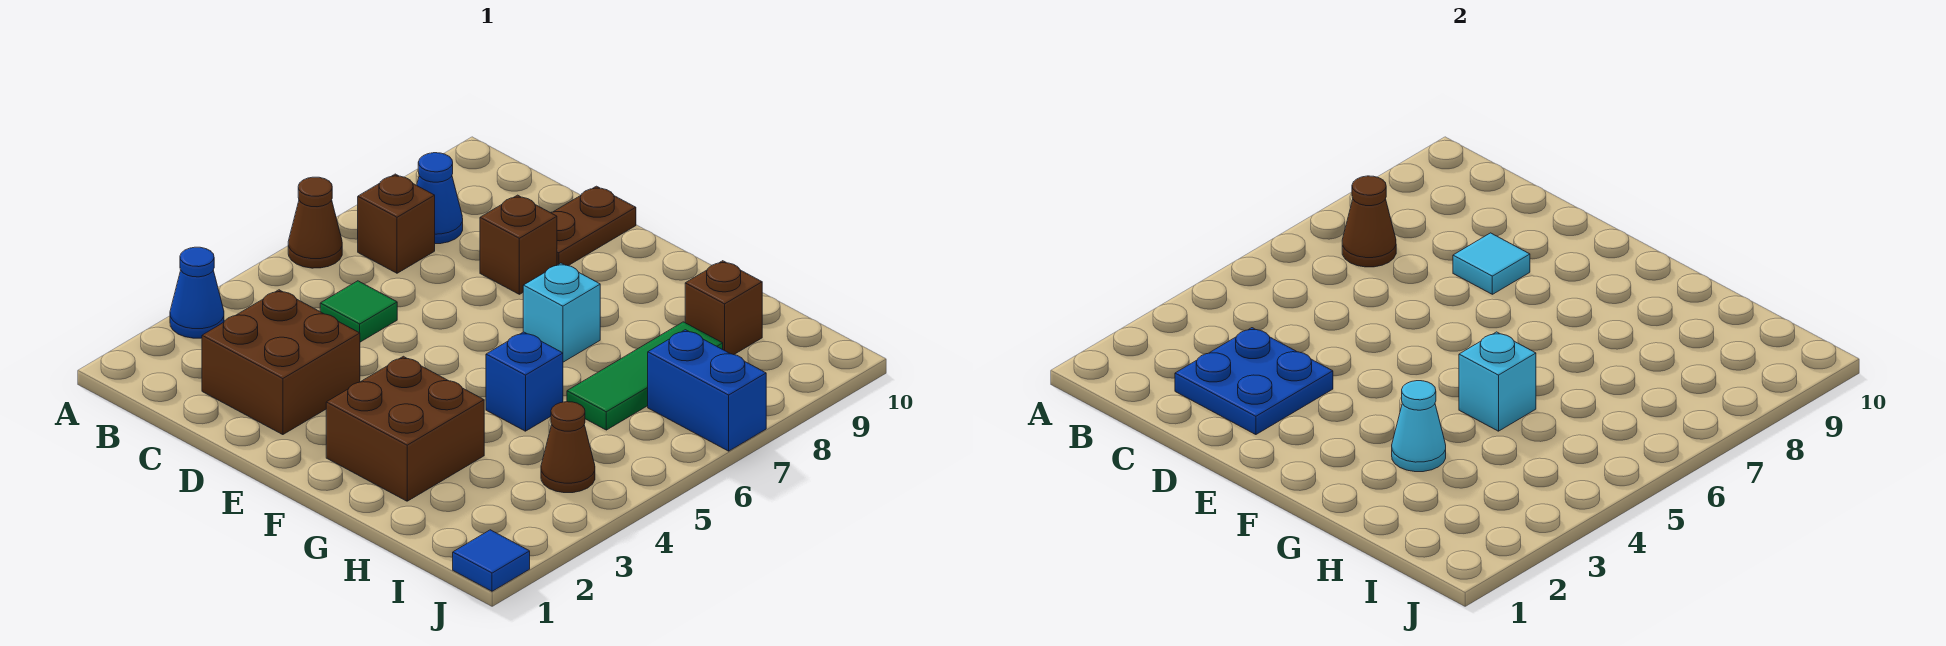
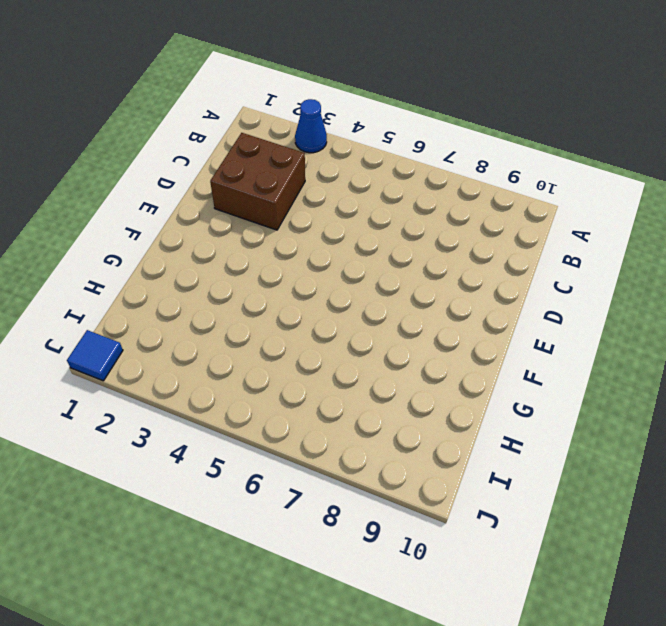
none -> brown 1x1 cone [288,177,342,268]
none -> brown 1x1 brick [358,174,435,273]
none -> blue 1x1 cone [417,153,463,244]

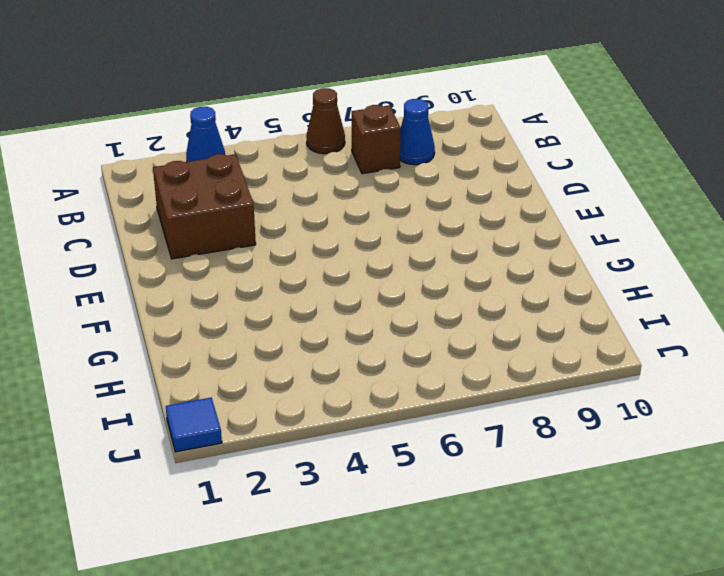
none -> green 1x1 tile [320,281,397,342]
none -> brown 1x1 brick [480,195,557,294]
none -> brown 1x2 plate [551,186,636,266]

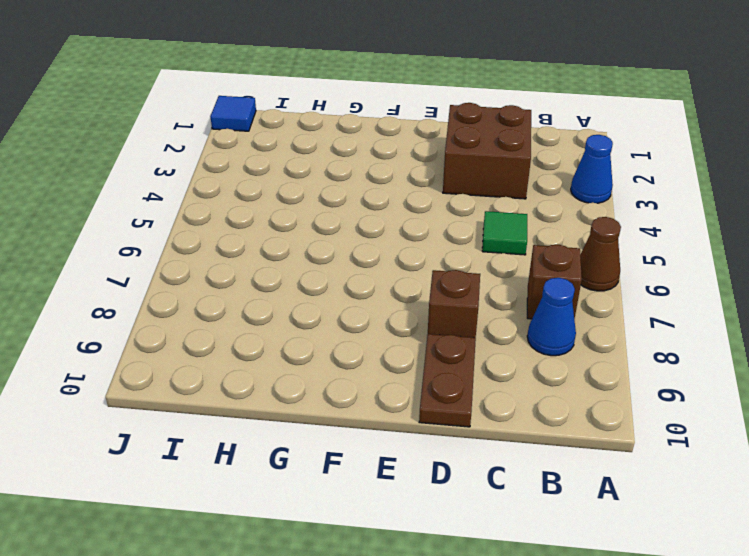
none -> brown 2x2 brick [326,356,484,501]
none -> cyan 1x1 brick [523,263,600,362]
none -> blue 1x1 brick [486,332,563,431]

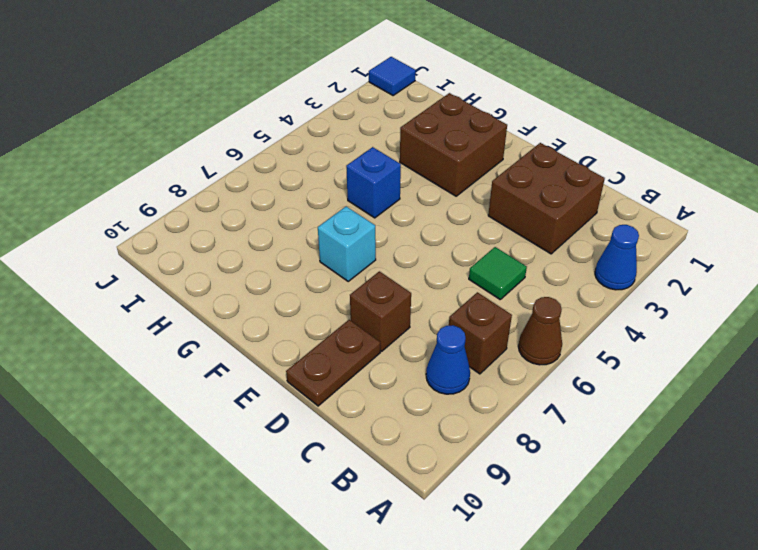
none -> green 1x3 tile [567,322,723,430]
none -> brown 1x1 brick [685,261,762,355]
none -> brown 1x1 cone [541,402,595,493]

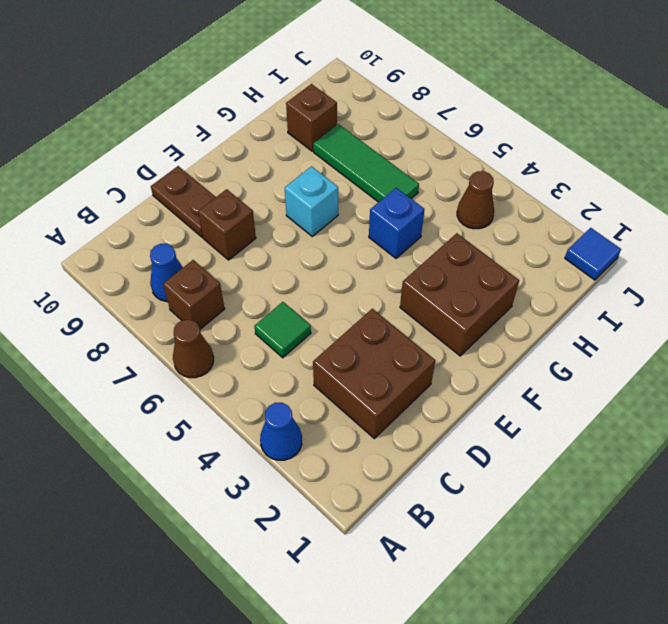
none -> blue 1x2 brick [648,330,766,451]
none -> brown 1x1 cone [1342,176,1396,267]
none -> blue 2x2 plate [1175,328,1333,435]

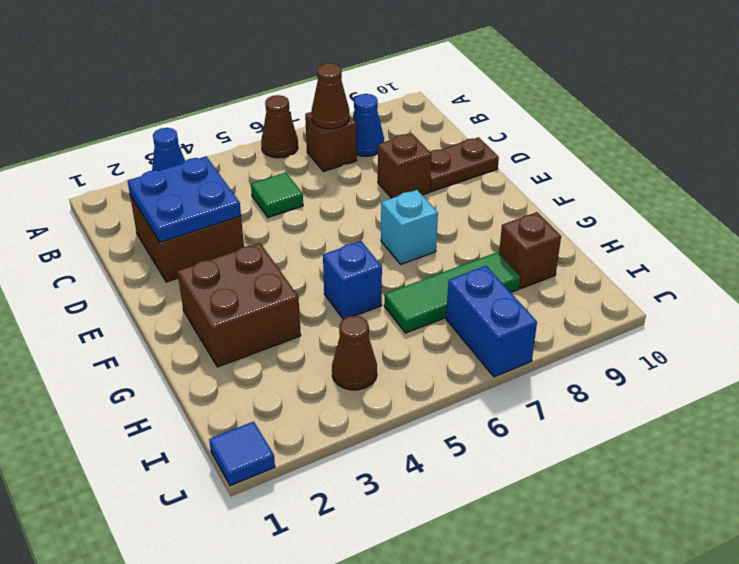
none -> cyan 1x1 tile [1453,233,1530,294]
none -> cyan 1x1 cone [1392,381,1446,472]
none -> cyan 1x1 brick [1459,332,1536,431]

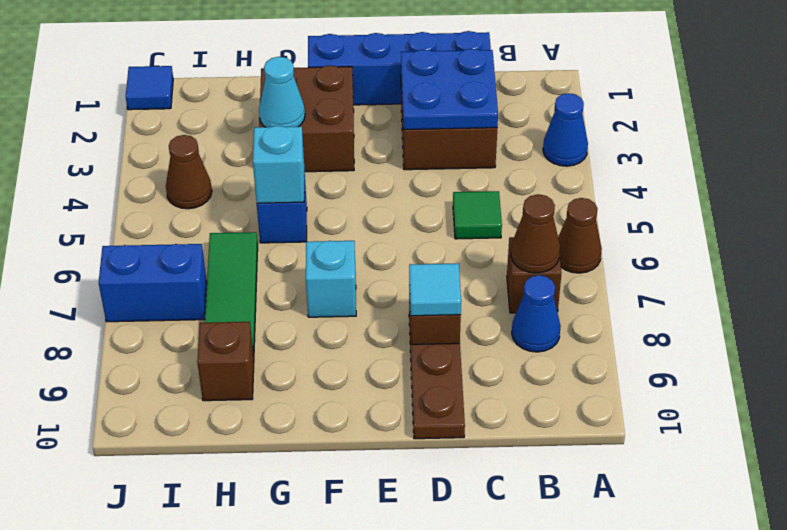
blue 1x4 brick [308,31,491,105] -> none

